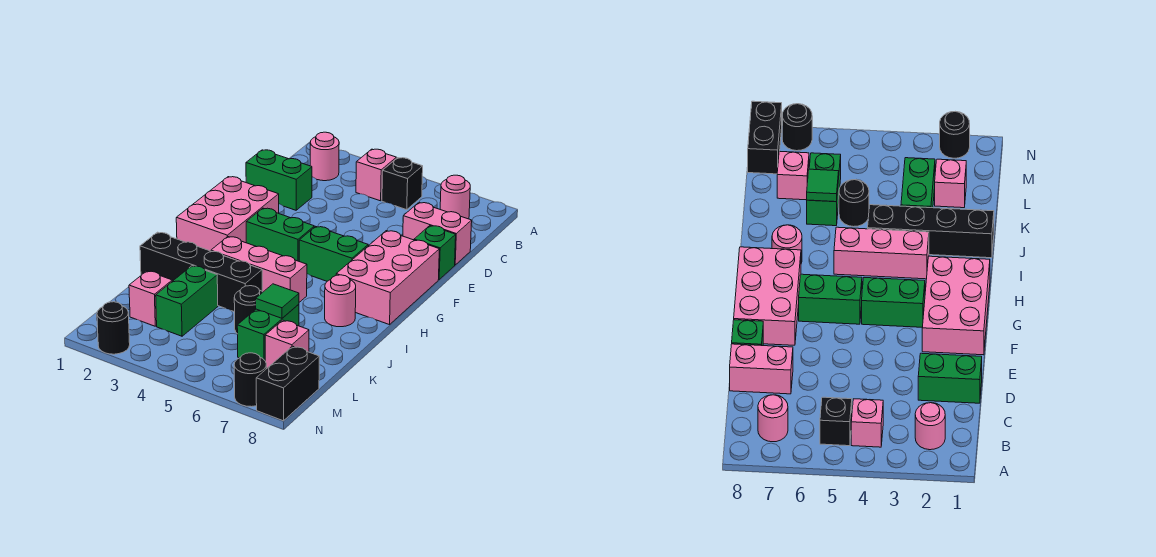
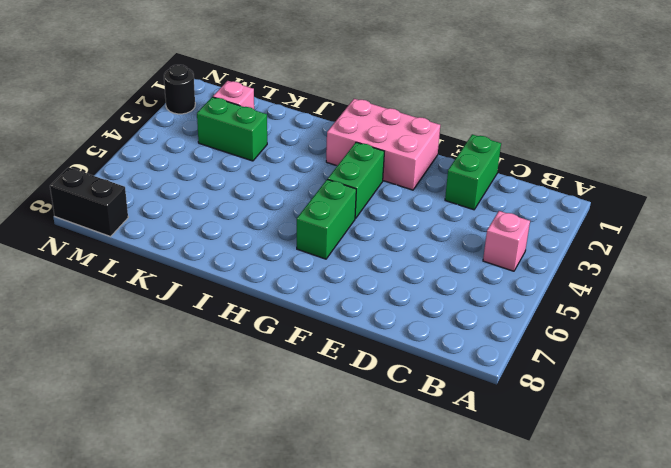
none -> pink 1x1 round brick [310,132,339,181]
none -> black 1x1 brick [382,158,423,210]
none -> pink 1x1 round brick [440,175,470,219]

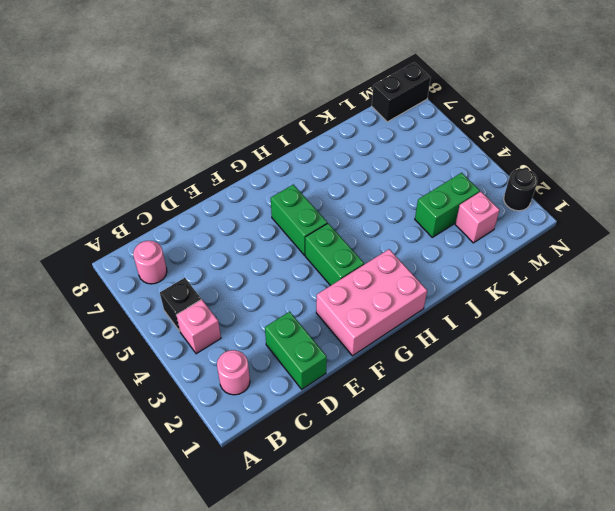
none -> pink 1x2 brick [403,203,472,265]
none -> green 1x1 brick [414,226,456,279]
none -> pink 2x3 brick [336,231,439,325]

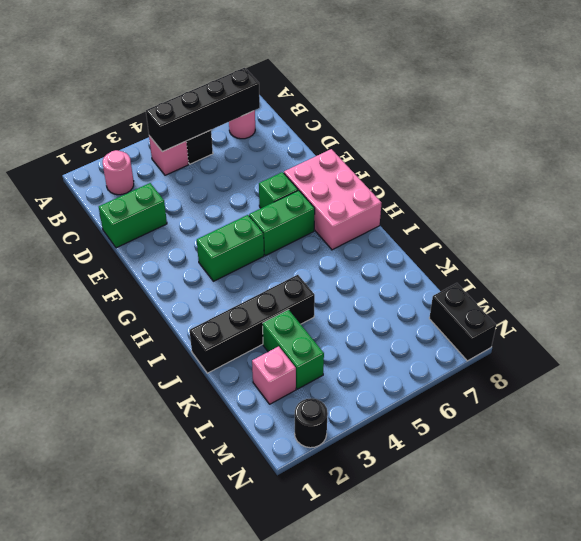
black 1x4 brick [146,68,260,152] -> none
green 1x1 brick [259,172,298,208] -> green 1x1 brick moved to [414,226,456,279]
none -> pink 1x2 brick [403,203,472,265]
none -> pink 2x3 brick [176,177,279,251]
none -> pink 1x3 brick [211,237,307,302]

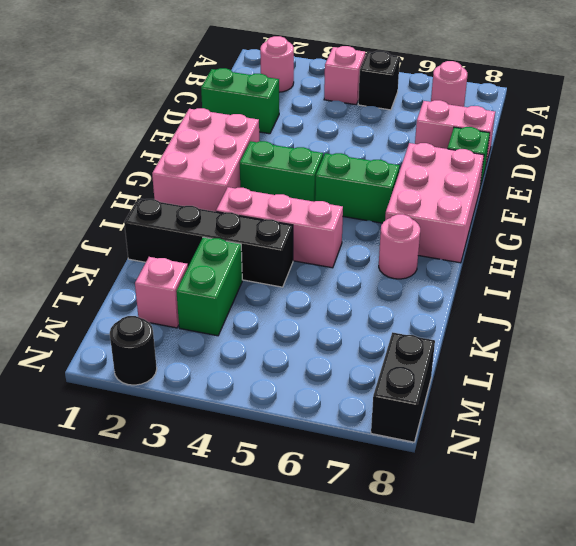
none -> black 1x1 round brick [234,286,263,334]
none -> green 1x2 brick [237,304,299,360]
none -> pink 1x1 brick [265,320,309,368]

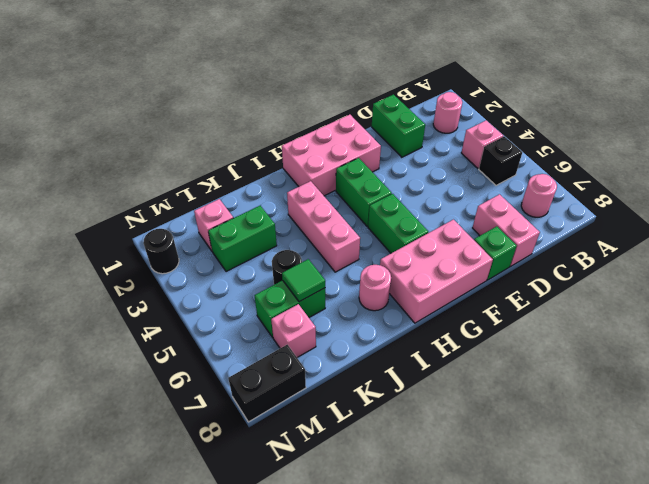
none -> black 1x4 brick [140,232,262,312]
none -> black 1x1 round brick [234,353,266,407]

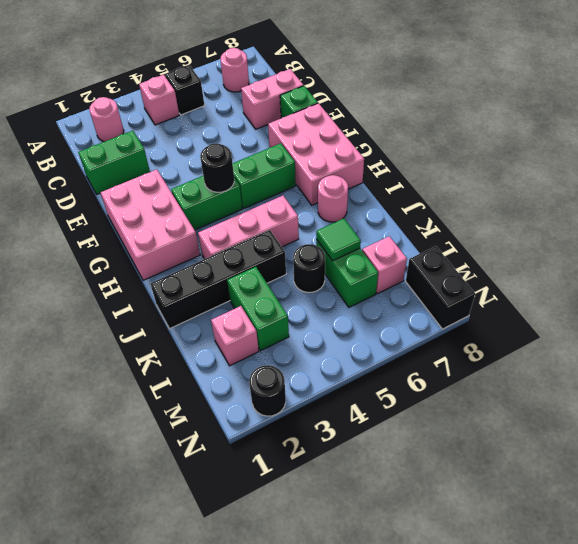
black 1x1 round brick [200,143,234,192] -> black 1x1 round brick moved to [234,353,266,407]

